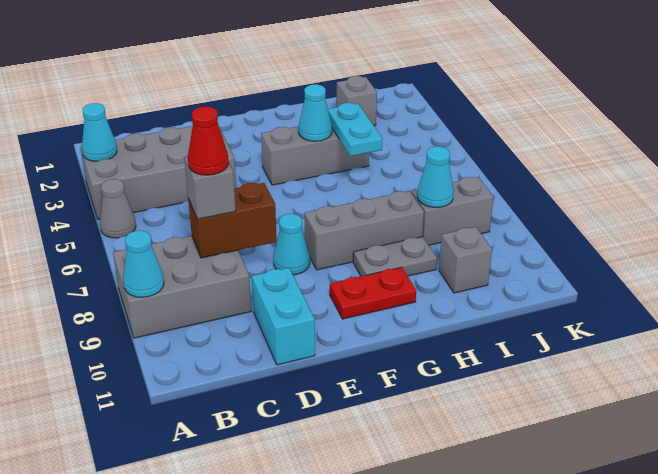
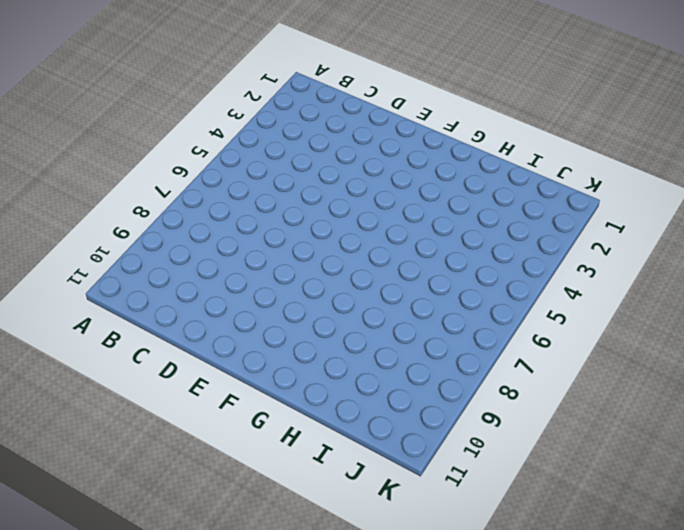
none -> grey 2x4 brick [80,126,236,220]
none -> grey 1x1 cone [100,179,136,238]
none -> grey 2x3 brick [113,236,251,338]

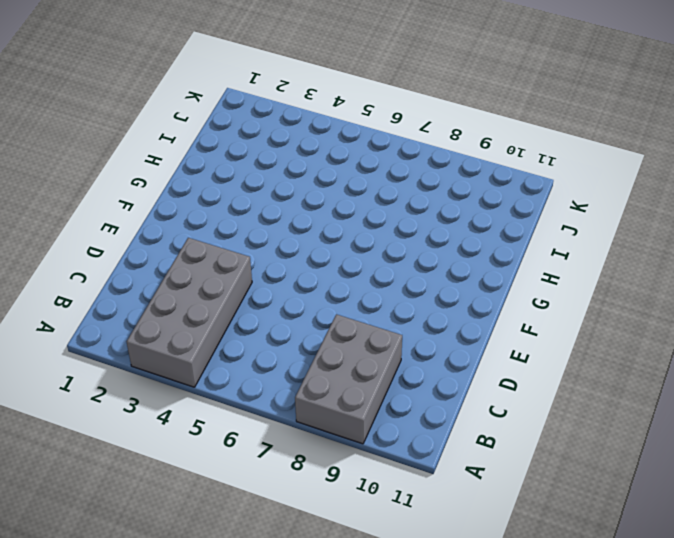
none -> grey 1x1 cone [100,179,136,238]
none -> cyan 1x2 brick [252,268,315,365]
none -> cyan 1x1 cone [273,214,310,275]

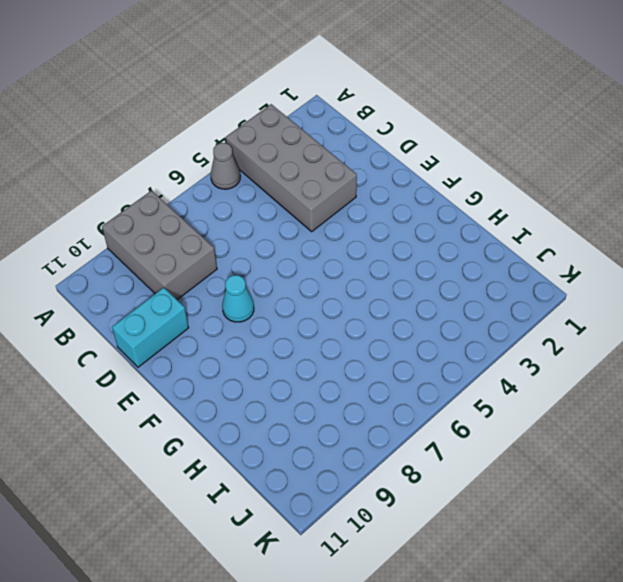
none -> grey 1x3 brick [261,126,369,185]
none -> grey 1x3 brick [305,191,424,270]
none -> red 1x2 plate [330,267,416,319]

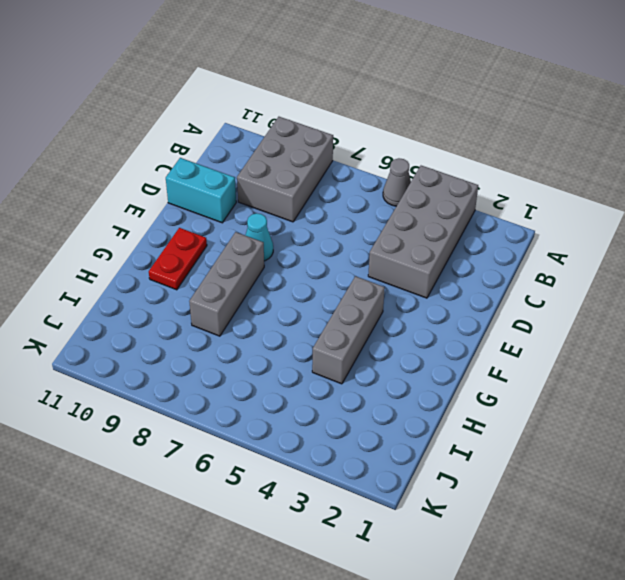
none -> grey 1x2 plate [353,237,437,276]
none -> grey 1x1 brick [337,76,377,126]
none -> grey 1x2 brick [411,177,494,245]

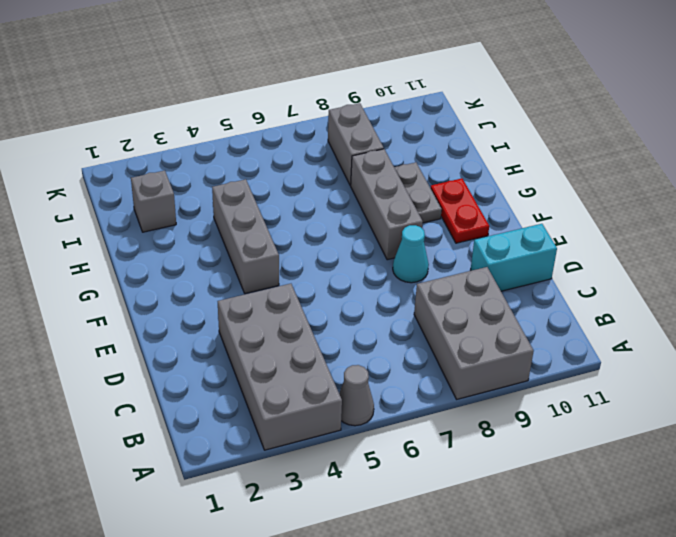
none -> grey 1x1 brick [439,227,492,293]
none -> cyan 1x1 cone [82,103,117,161]
none -> cyan 1x1 cone [123,231,164,297]

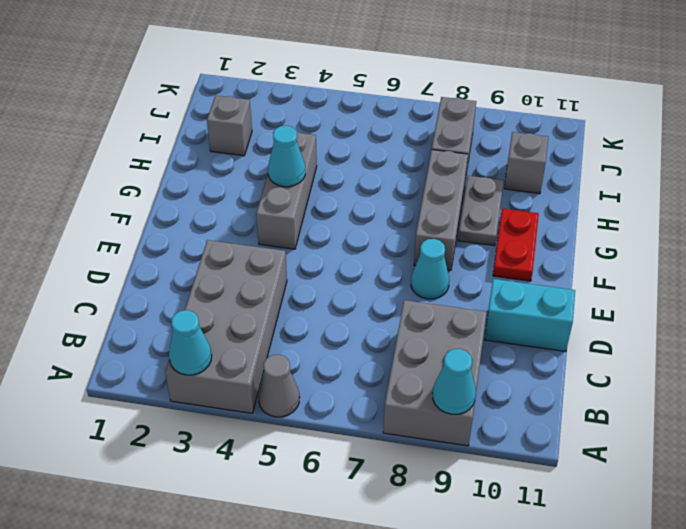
none -> brown 1x2 brick [188,183,277,258]
none -> cyan 1x2 plate [328,103,383,156]
none -> cyan 1x1 cone [417,146,454,208]

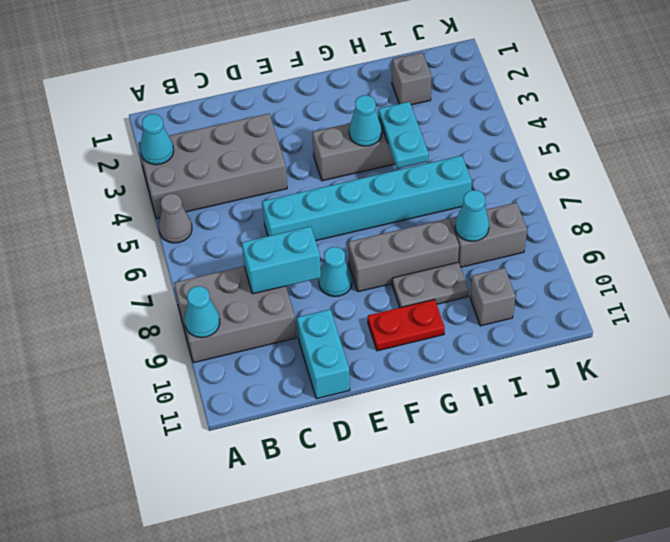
cyan 1x2 brick [242,226,321,294] -> brown 1x2 brick [188,183,277,258]
cyan 1x6 brick [262,156,472,241] -> none
none -> grey 1x1 brick [184,156,236,219]
none -> red 1x1 cone [188,107,229,175]

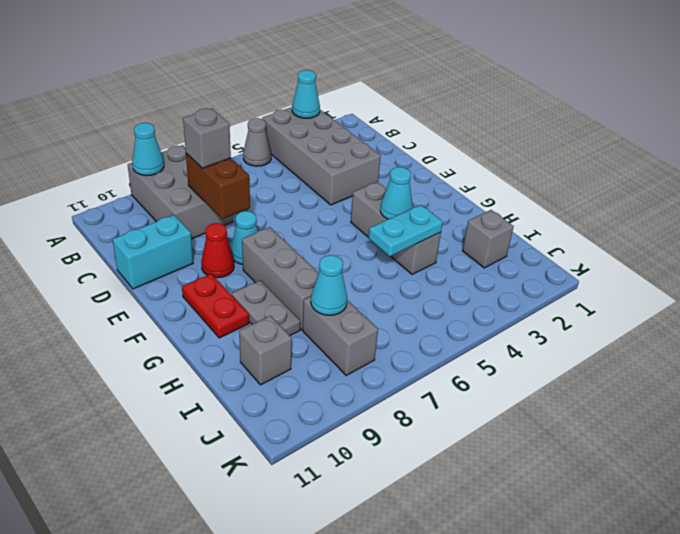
red 1x1 cone [201,223,234,278] -> red 1x1 cone moved to [188,107,229,175]

